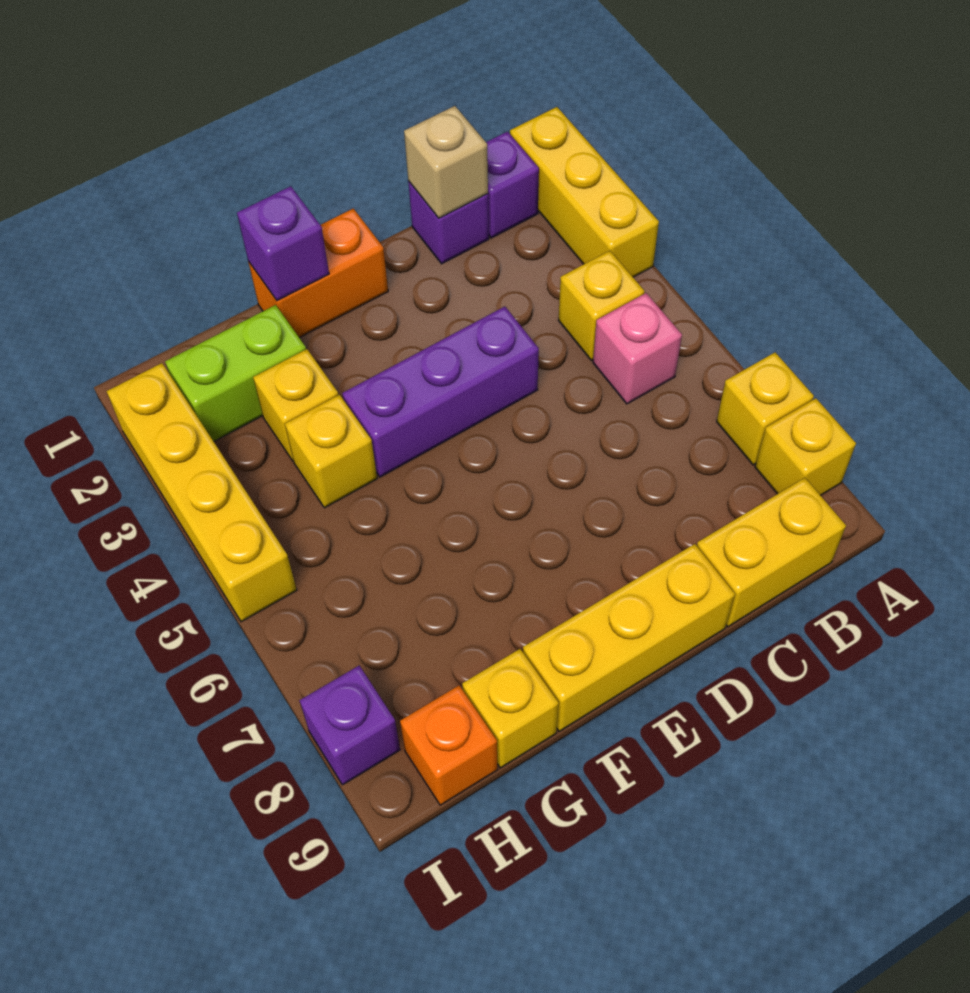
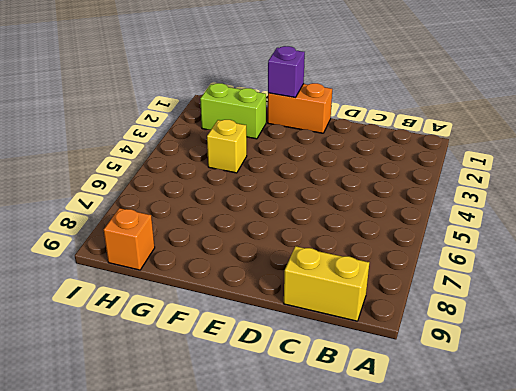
none -> yellow 1x3 brick [510,107,659,277]
none -> yellow 1x1 brick [717,352,814,465]
none -> yellow 1x1 brick [755,398,856,495]

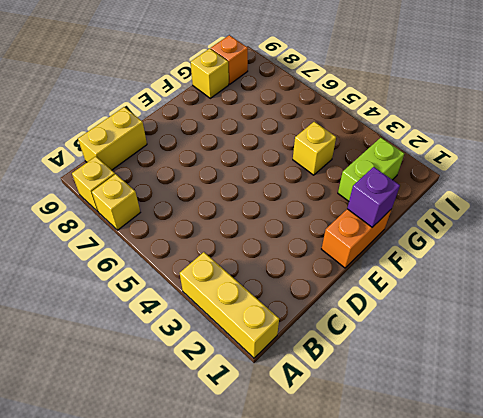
none -> purple 1x1 brick [486,132,539,238]
none -> yellow 1x1 brick [559,251,644,360]
none -> pink 1x1 brick [593,293,682,404]

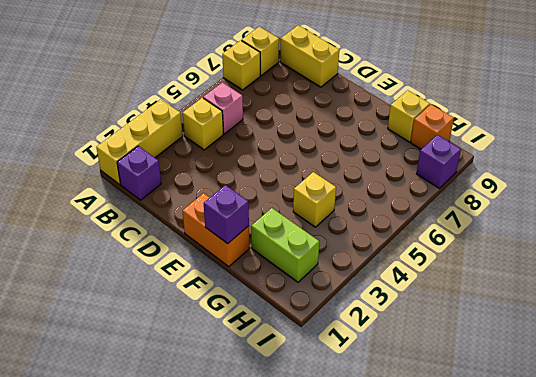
none -> purple 1x1 brick [408,181,489,264]
none -> purple 1x3 brick [342,307,539,477]
none -> yellow 1x3 brick [523,544,735,731]

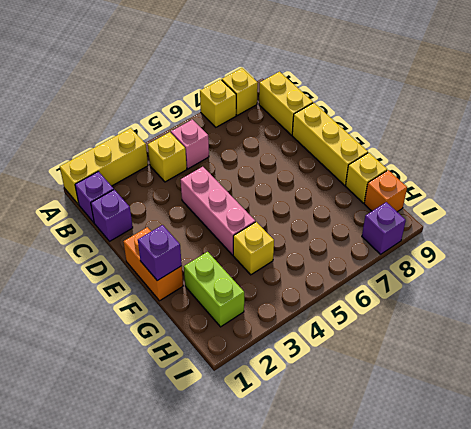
pink 1x3 brick [181,167,255,255] -> purple 1x3 brick [342,307,539,477]
none -> yellow 1x1 brick [253,349,338,461]
none -> yellow 1x4 brick [106,363,297,622]
none -> tan 1x1 brick [404,106,488,218]

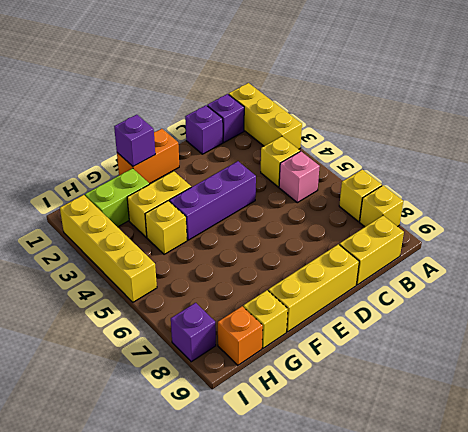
yellow 1x2 brick [127,171,191,237] -> yellow 1x1 brick [253,349,338,461]
none -> tan 1x1 brick [404,106,488,218]

